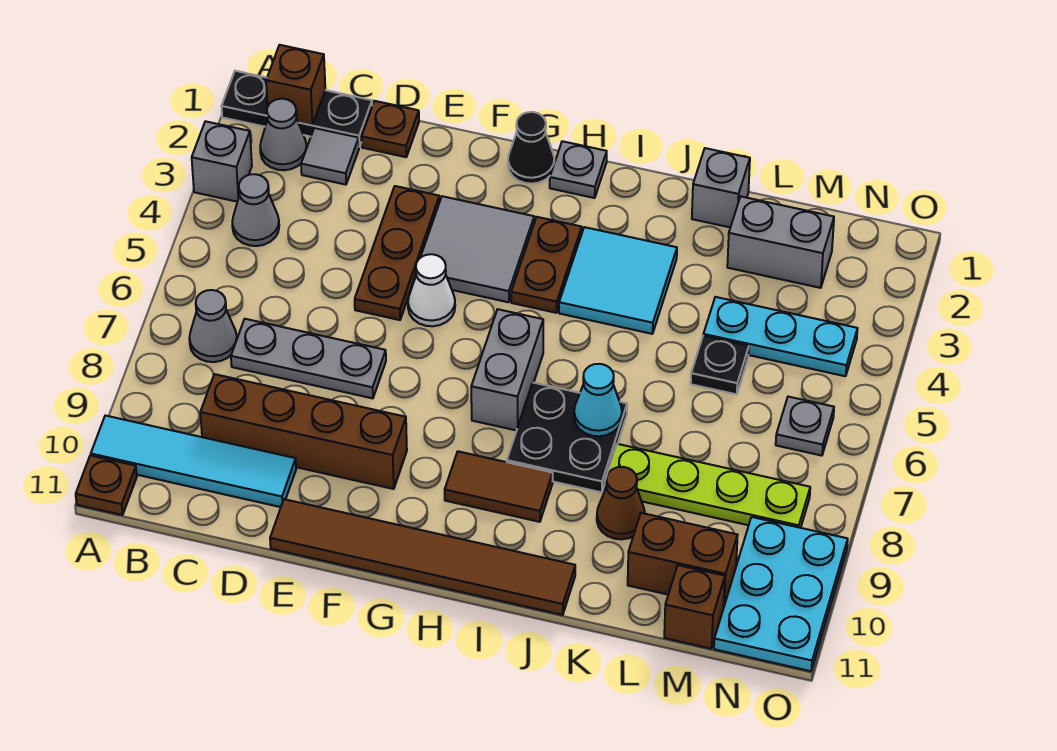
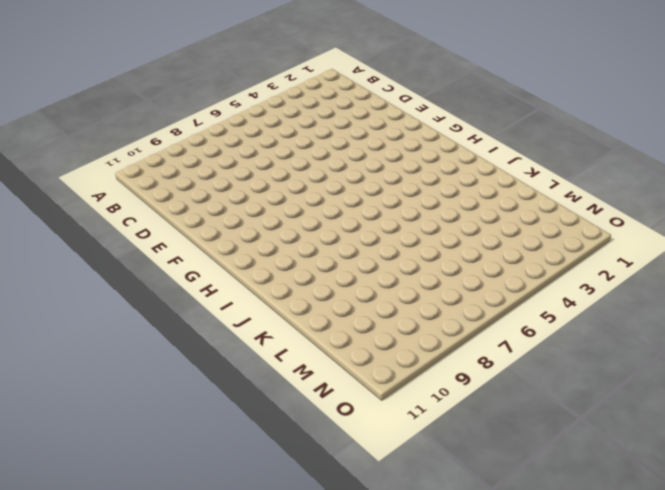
none -> black 1x3 plate [221,71,372,147]
none -> grey 1x1 brick [192,121,252,202]
none -> cyan 1x4 tile [91,416,296,507]
none -> brown 1x1 plate [76,455,137,515]

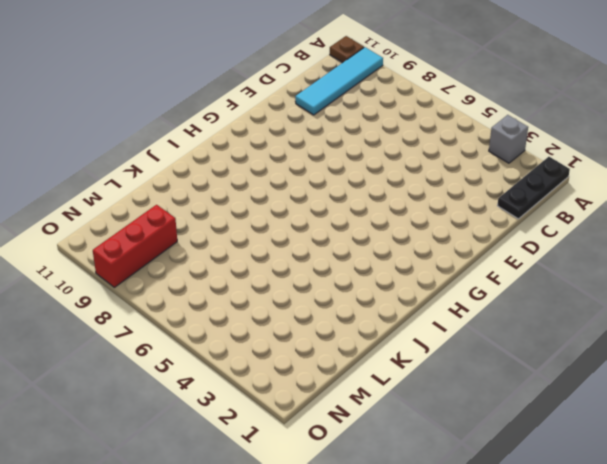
red 1x3 brick [93,205,177,287] -> cyan 2x3 plate [714,517,848,671]
none -> grey 1x1 cone [260,99,307,170]
none -> grey 1x1 cone [232,174,279,246]
none -> grey 1x1 cone [189,290,237,362]
none -> grey 1x1 tile [301,128,359,185]

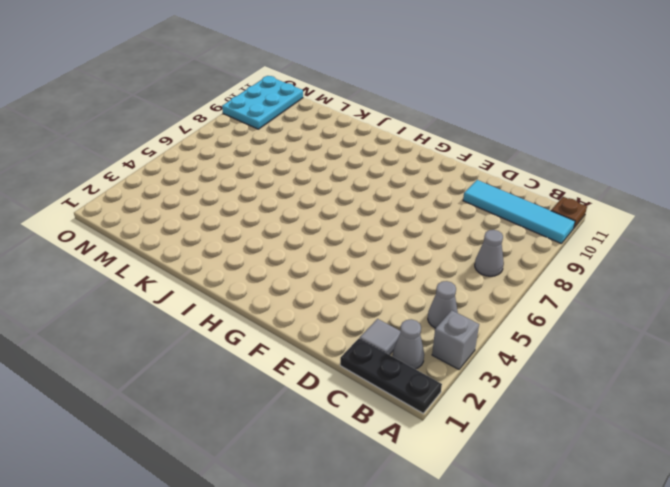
none -> grey 1x3 plate [231,319,386,398]
none -> brown 1x4 brick [200,374,407,489]
none -> brown 1x1 plate [362,101,419,157]
none -> brown 1x3 plate [355,186,440,320]

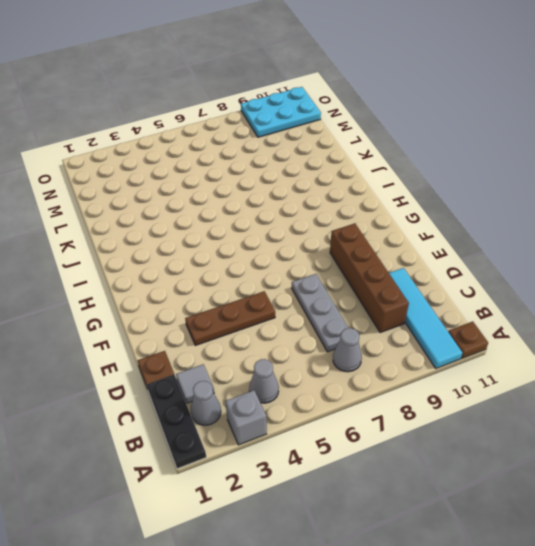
none -> brown 1x6 tile [270,499,575,615]
none -> grey 2x2 tile [420,196,534,302]
none -> white 1x1 cone [408,254,455,326]
none -> black 1x1 cone [508,112,554,184]

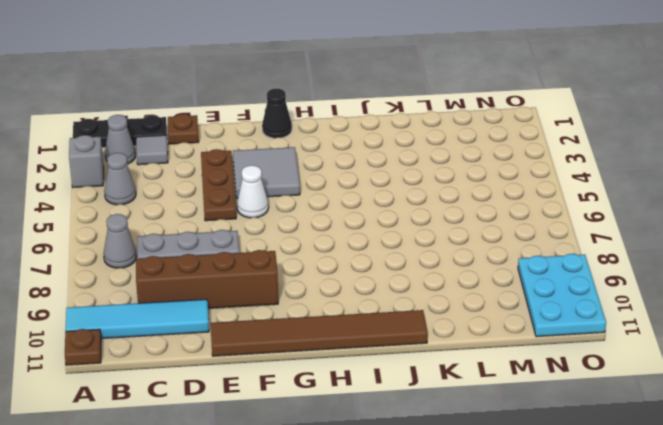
none -> grey 1x1 plate [550,141,607,198]
none -> brown 1x2 plate [511,217,582,313]
none -> grey 1x2 brick [471,309,543,430]
none -> brown 1x2 tile [445,451,553,522]

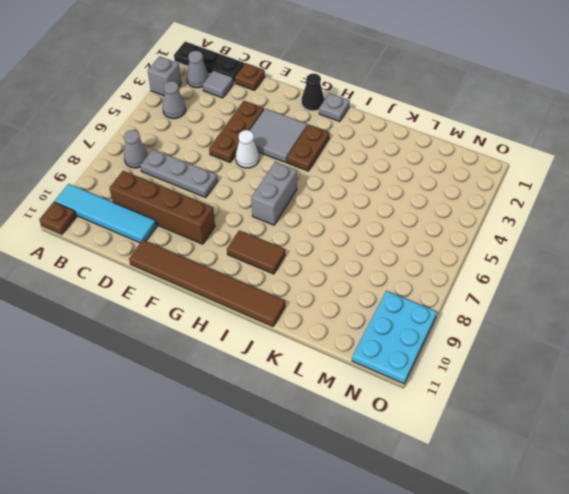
none -> cyan 2x2 tile [559,227,677,334]
none -> black 2x2 plate [507,383,627,492]
none -> grey 1x1 brick [692,148,750,227]
none -> lime 1x4 plate [604,444,810,528]

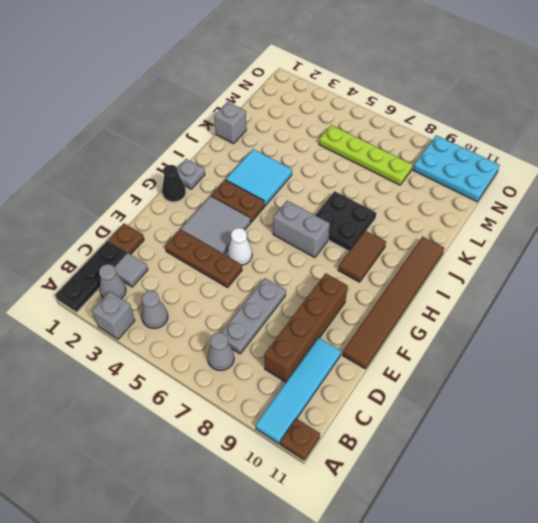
lime 1x4 plate [319,125,412,185] -> lime 1x4 plate turned to [604,444,810,528]
none -> brown 1x1 cone [597,467,645,539]
none -> grey 1x2 brick [727,197,834,288]
none -> cyan 1x3 plate [703,297,858,376]
none -> black 1x1 plate [691,336,749,394]

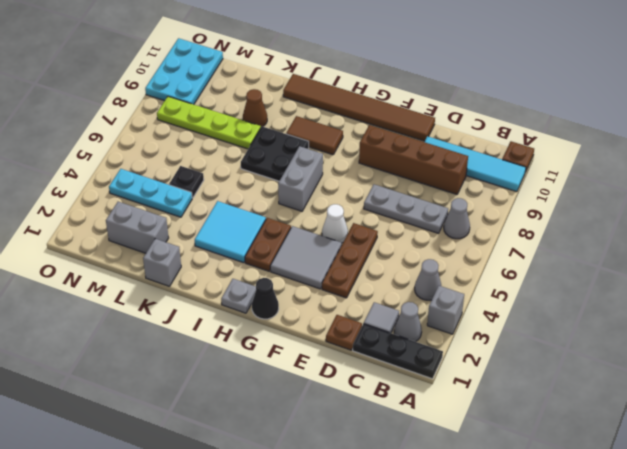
none -> brown 1x2 brick [628,513,738,605]
none -> brown 1x1 brick [664,565,725,649]
none -> grey 1x1 plate [776,397,834,456]
none -> brown 1x1 brick [266,45,325,125]

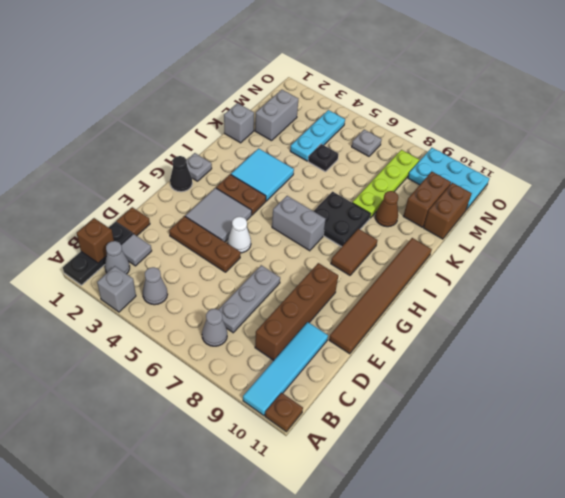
brown 1x2 brick [424,183,472,239] -> brown 1x1 brick [664,565,725,649]
none -> cyan 1x1 cone [574,364,622,436]

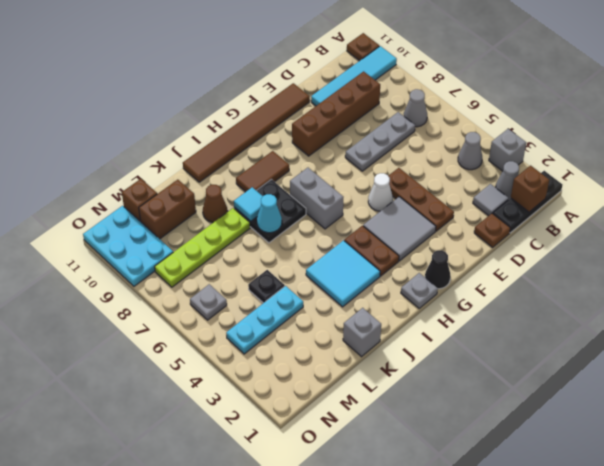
cyan 1x1 tile [234,187,263,221] -> none
none -> grey 1x2 brick [727,197,834,288]

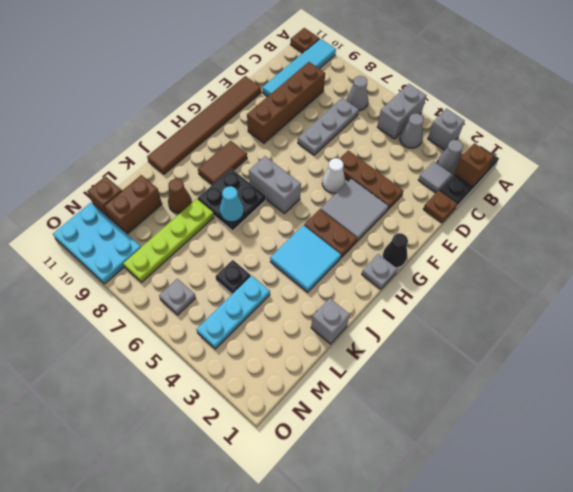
grey 1x2 brick [377,84,426,139] -> grey 1x2 brick moved to [727,197,834,288]

